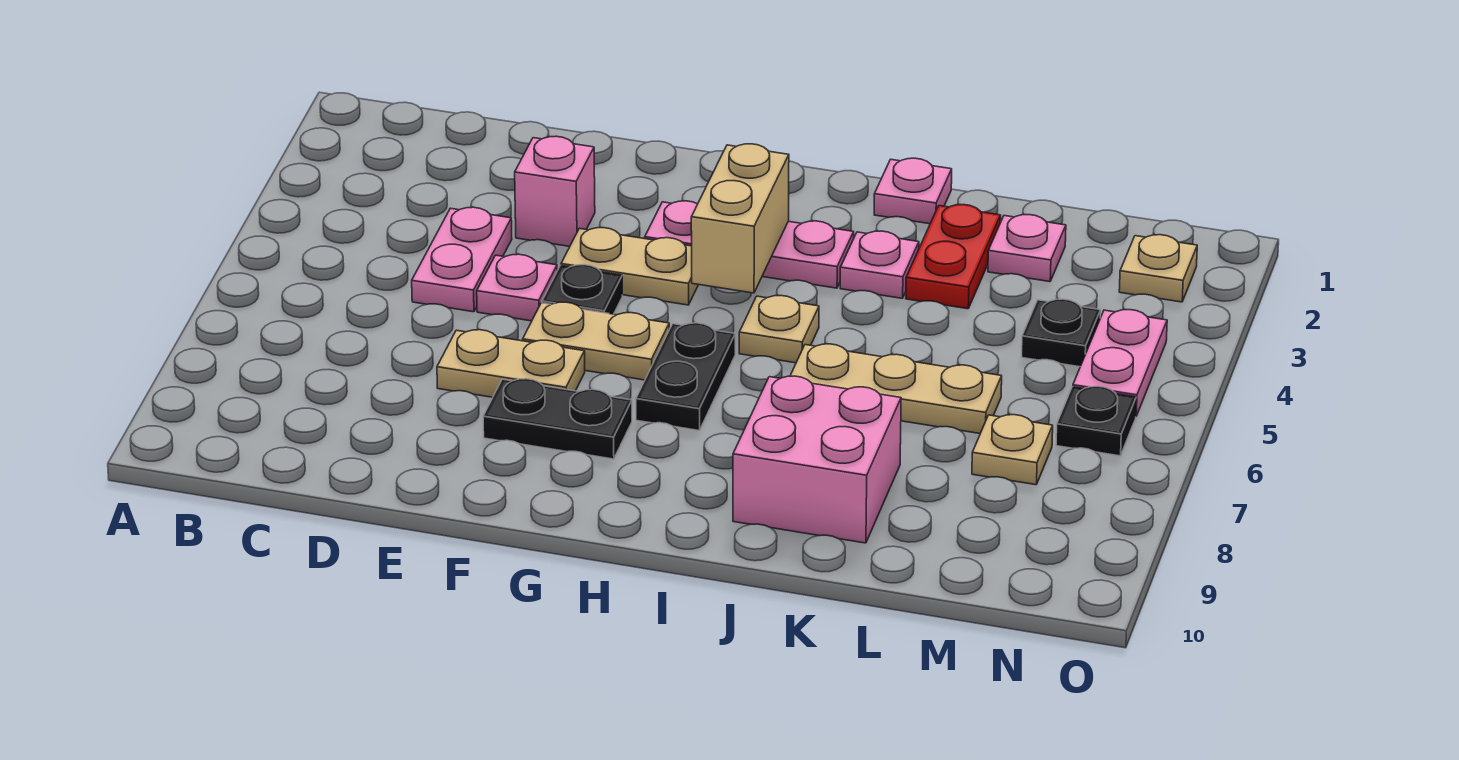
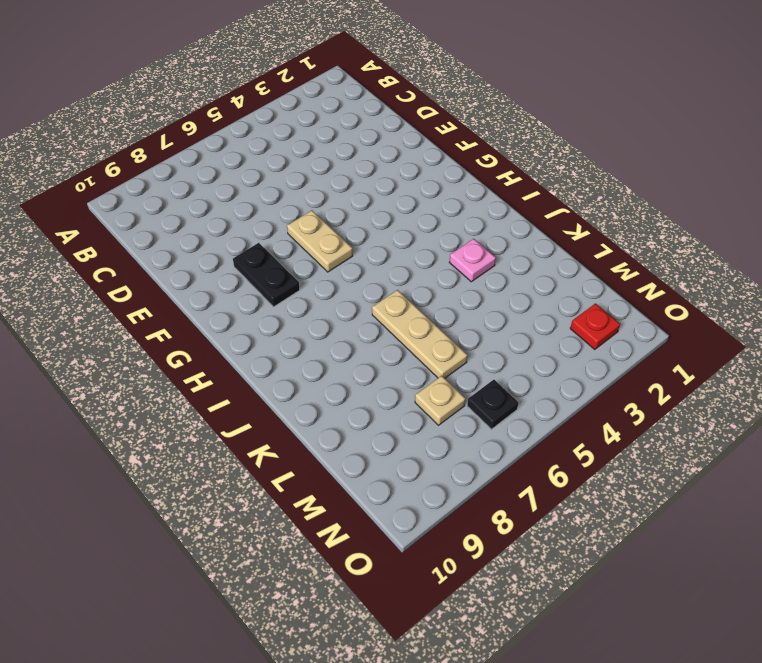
red 1x1 plate [570,303,620,350] -> tan 1x1 plate [1119,235,1197,302]
none -> pink 1x2 plate [412,207,512,312]
none -> pink 1x1 brick [515,136,595,246]
none -> pink 1x1 plate [477,254,557,321]

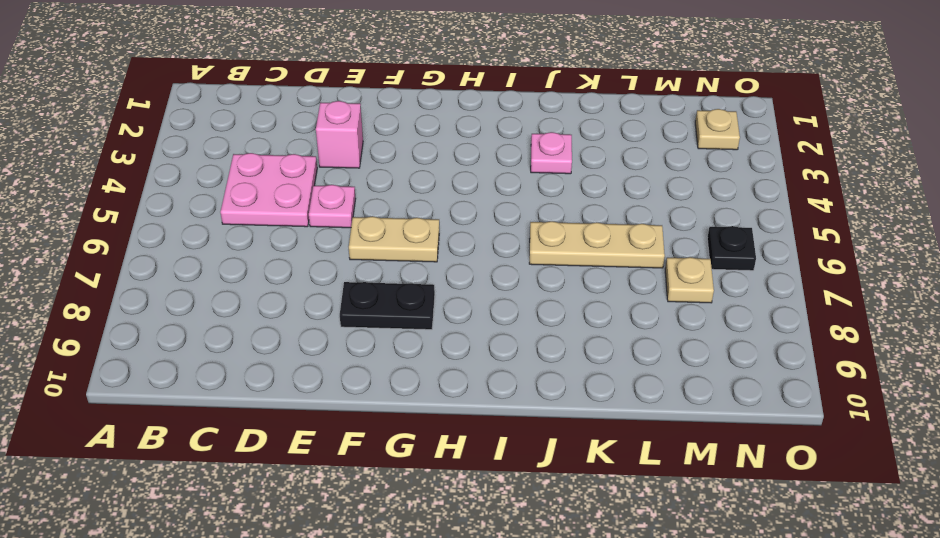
pink 2x2 plate [220,153,317,227] -> pink 1x2 plate [412,207,512,312]
none -> tan 1x2 plate [437,330,585,397]
none -> tan 1x2 plate [561,228,698,305]
none -> black 1x1 plate [542,265,622,314]

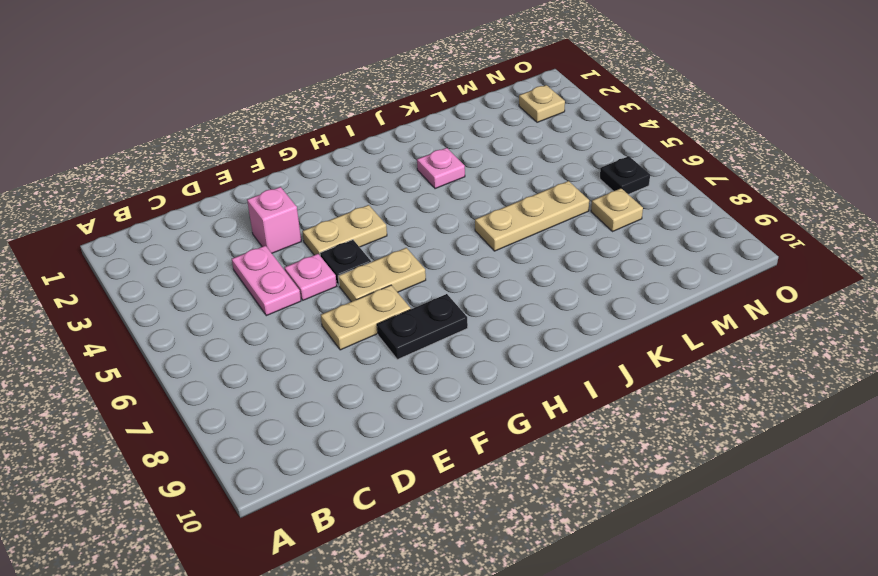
none -> pink 1x3 plate [645,201,854,288]
none -> black 1x2 plate [636,323,735,430]
none -> tan 1x1 plate [739,296,819,363]

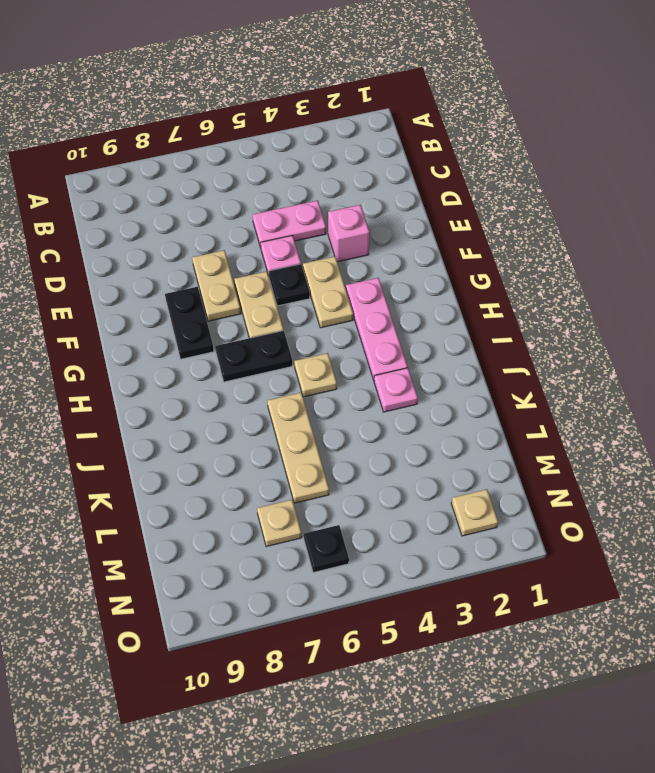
none -> pink 1x1 plate [874,158,952,224]
none -> pink 2x2 brick [733,376,901,543]
none -> red 1x2 plate [906,204,1001,309]

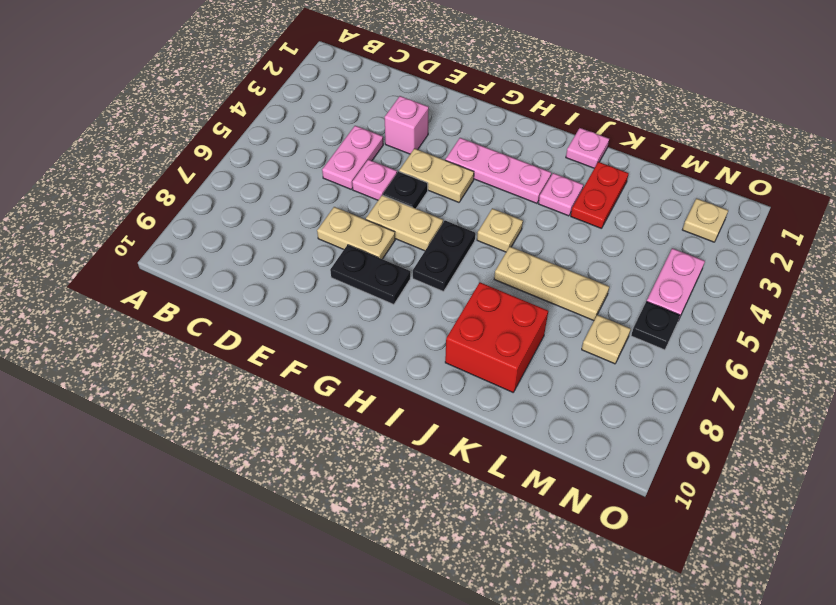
red 2x2 brick [445,282,548,392] -> pink 2x2 brick [733,376,901,543]
none -> pink 1x1 plate [988,215,1066,282]
none -> black 1x1 plate [1022,299,1101,367]
none -> tan 1x2 brick [691,144,789,293]

